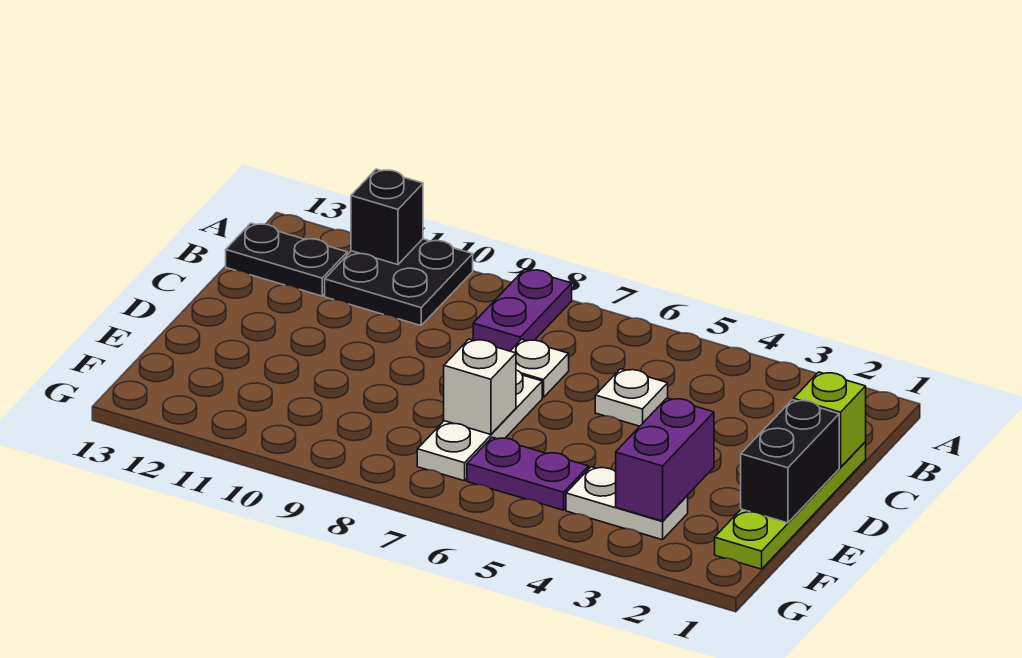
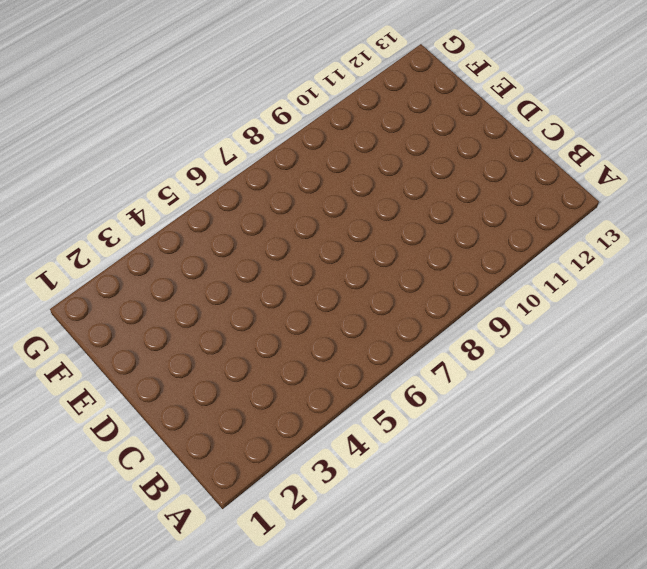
none -> purple 1x2 plate [473,269,572,351]
none -> black 2x2 plate [325,239,473,326]
none -> black 1x2 plate [226,223,347,296]

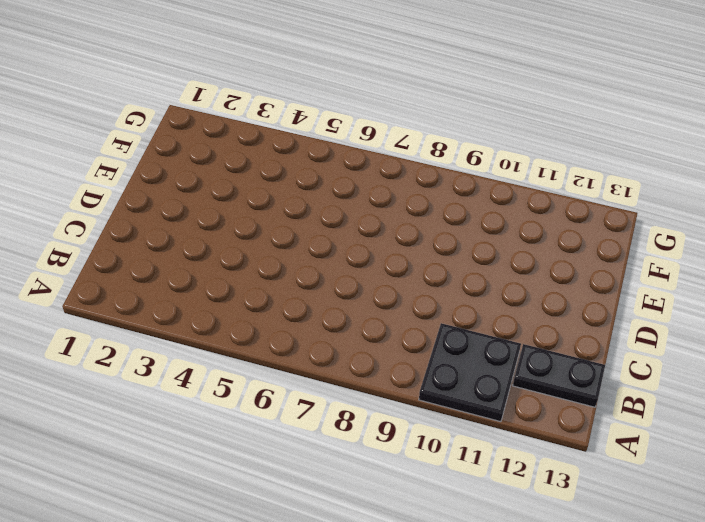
none -> purple 1x2 plate [473,269,572,351]
none -> lime 1x4 plate [715,442,866,569]
none -> white 1x1 plate [595,369,668,426]

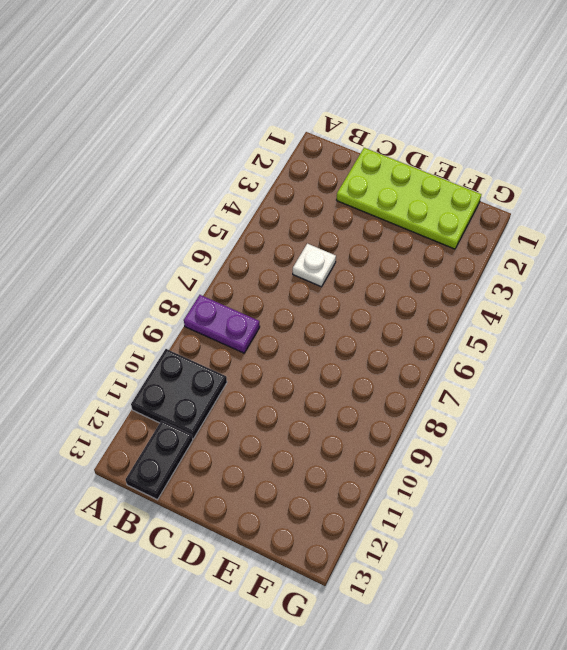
lime 2x4 plate [337,148,482,249] -> lime 1x4 plate [715,442,866,569]
none -> white 1x1 plate [511,339,569,398]
none -> white 1x3 plate [417,370,542,481]
none -> white 1x2 plate [566,467,688,540]

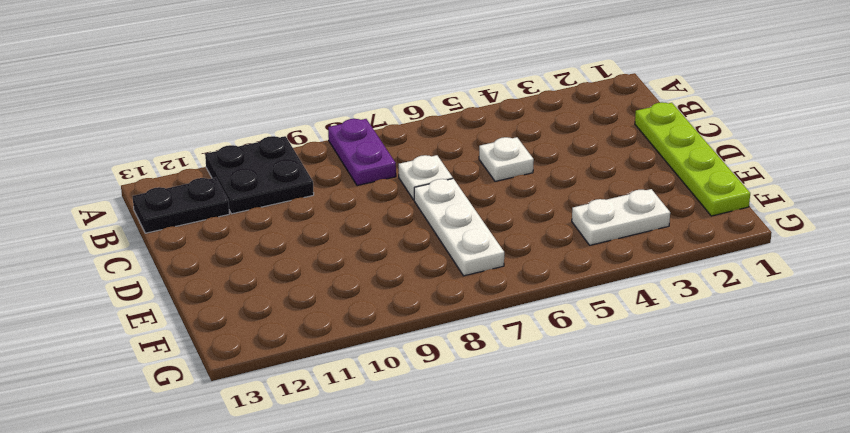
none -> purple 1x2 plate [467,437,589,510]
none -> black 1x1 brick [351,169,423,265]
none -> lime 1x1 brick [793,372,866,467]

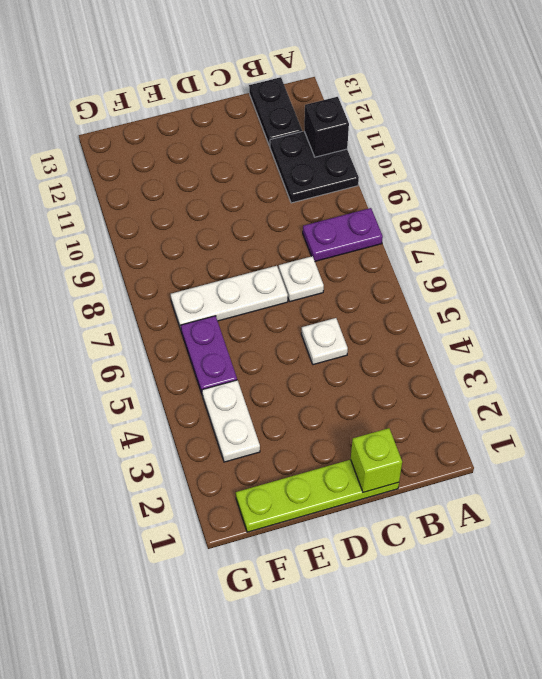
none -> black 1x2 brick [741,400,839,523]
none -> purple 1x2 brick [616,398,714,521]
none -> white 1x1 brick [444,339,516,434]

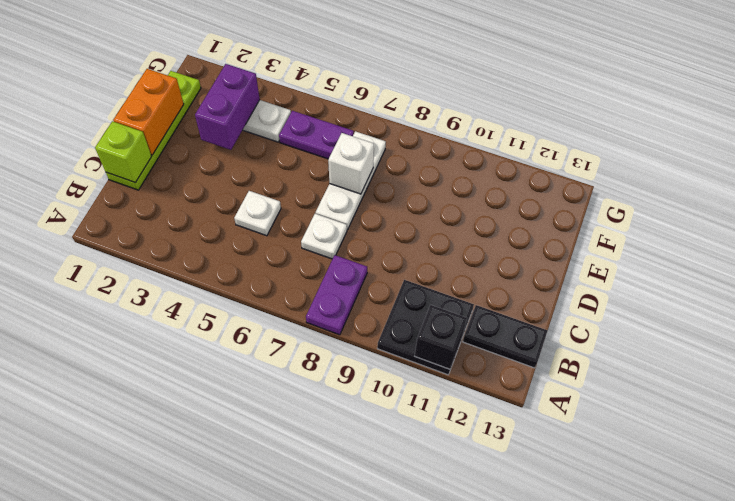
orange 1x2 brick [113,69,184,155] -> black 1x2 brick [741,400,839,523]

